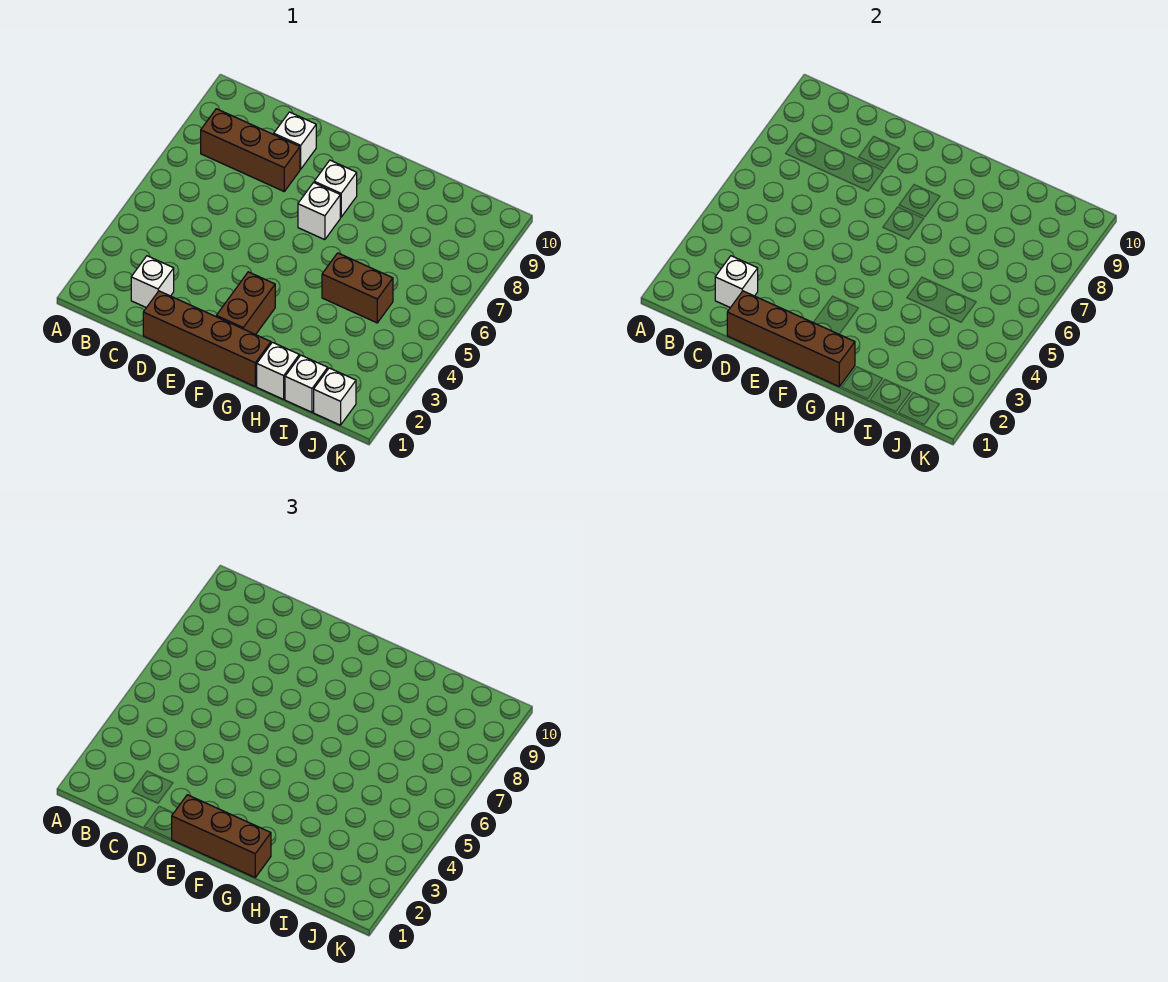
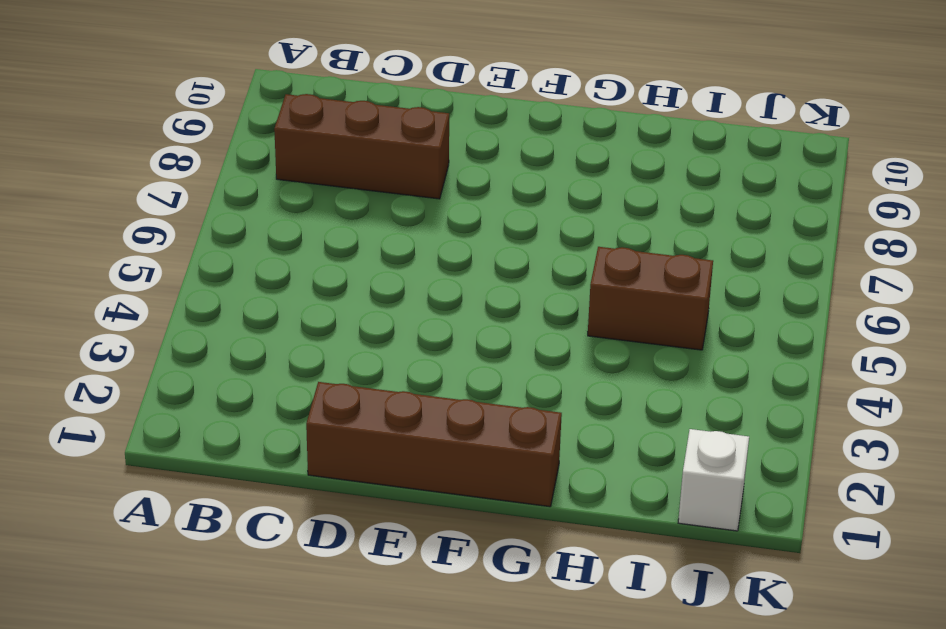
none -> white 1x1 brick [131,256,174,308]
none -> white 1x1 brick [274,112,316,169]
none -> brown 1x2 brick [216,272,275,335]

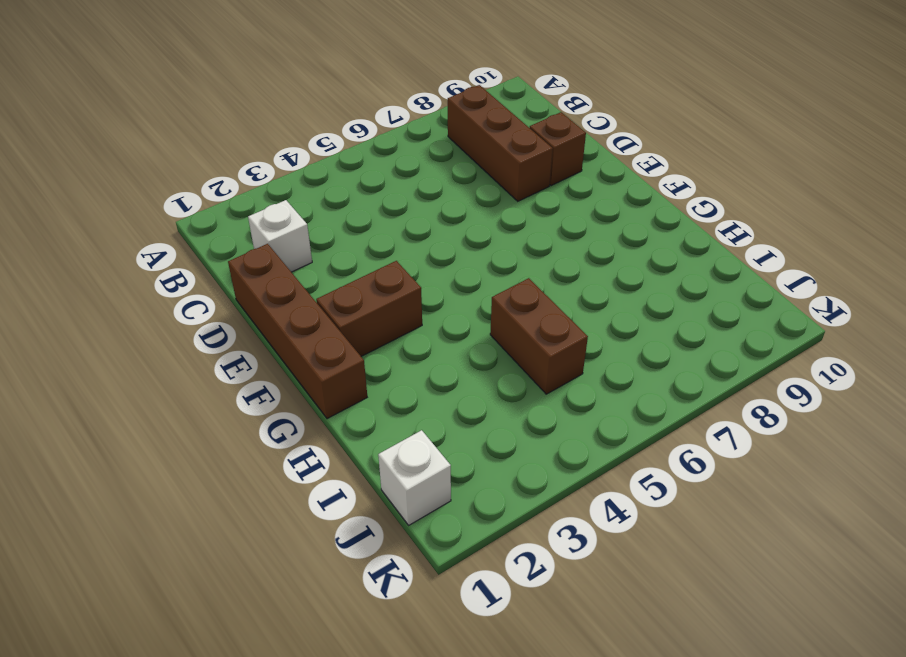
brown 1x1 brick [530,112,586,186] -> white 1x1 brick [274,112,316,169]
none -> white 1x1 brick [298,183,340,240]
none -> white 1x1 brick [314,160,357,217]
none -> white 1x1 brick [257,342,299,399]

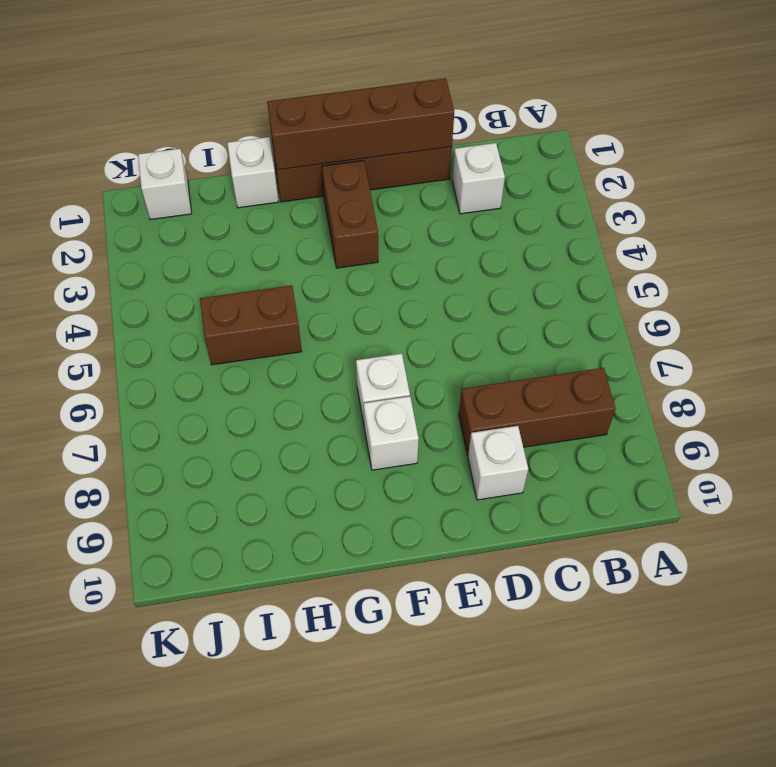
none -> white 1x1 brick [285,355,328,412]
none -> white 1x1 brick [715,256,758,308]
none -> brown 1x3 brick [172,795,271,877]

